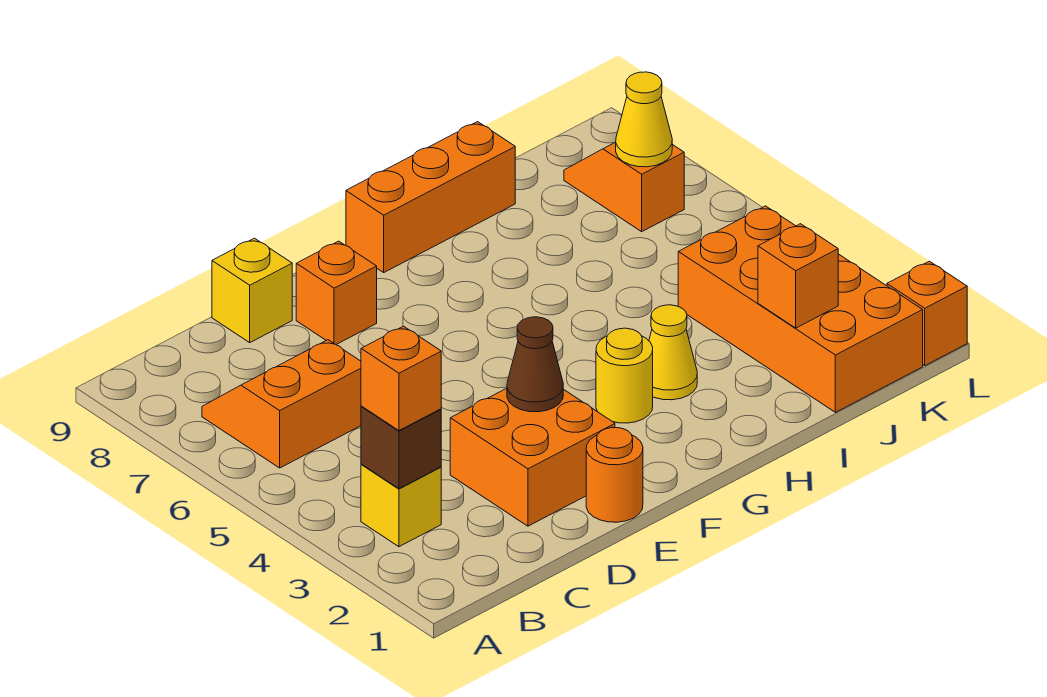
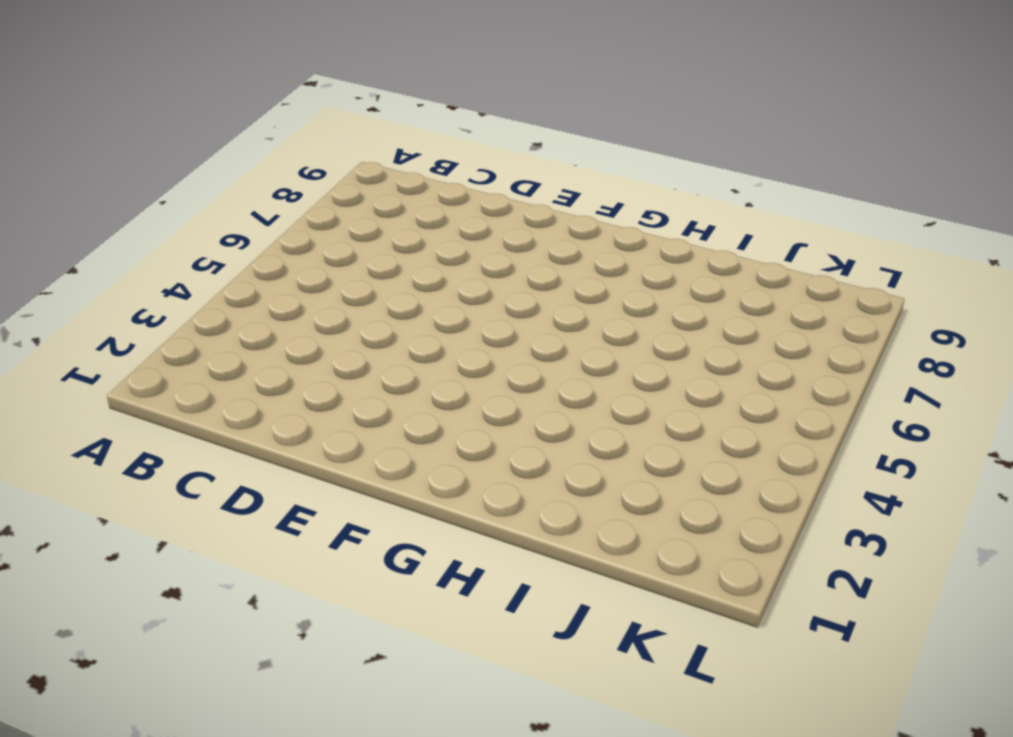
none -> yellow 1x1 brick [361,464,441,547]
none -> orange 2x2 slope [202,340,361,468]
none -> orange 2x2 brick [450,388,615,526]

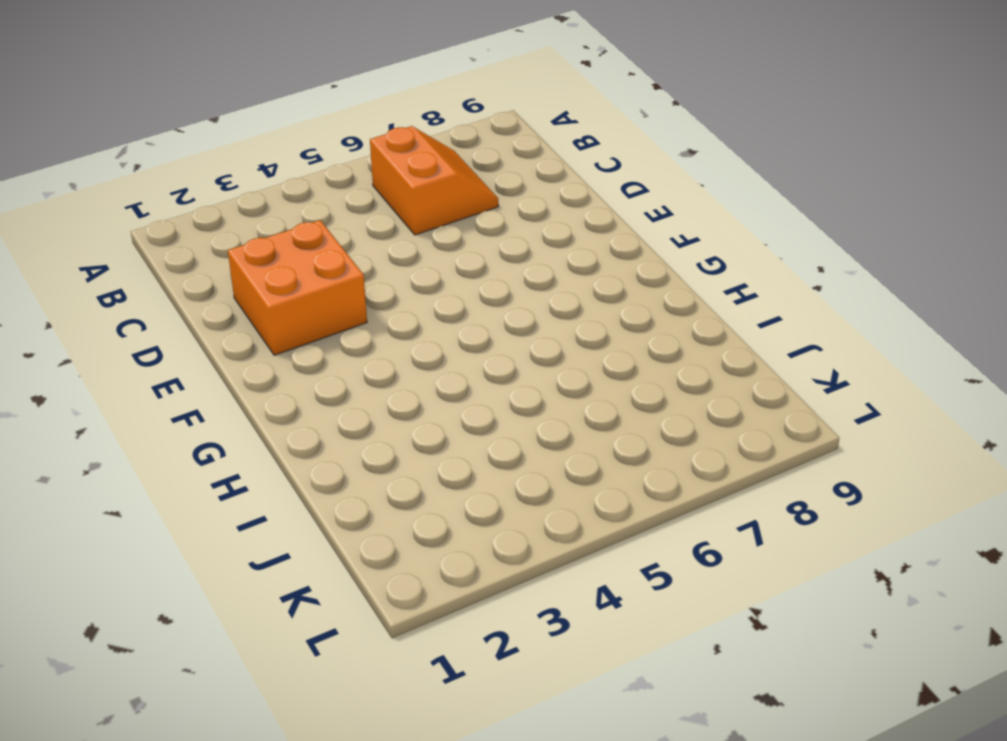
none -> yellow 1x1 brick [361,464,441,547]
none -> yellow 1x1 brick [212,238,292,342]
none -> orange 1x1 round brick [586,428,643,522]

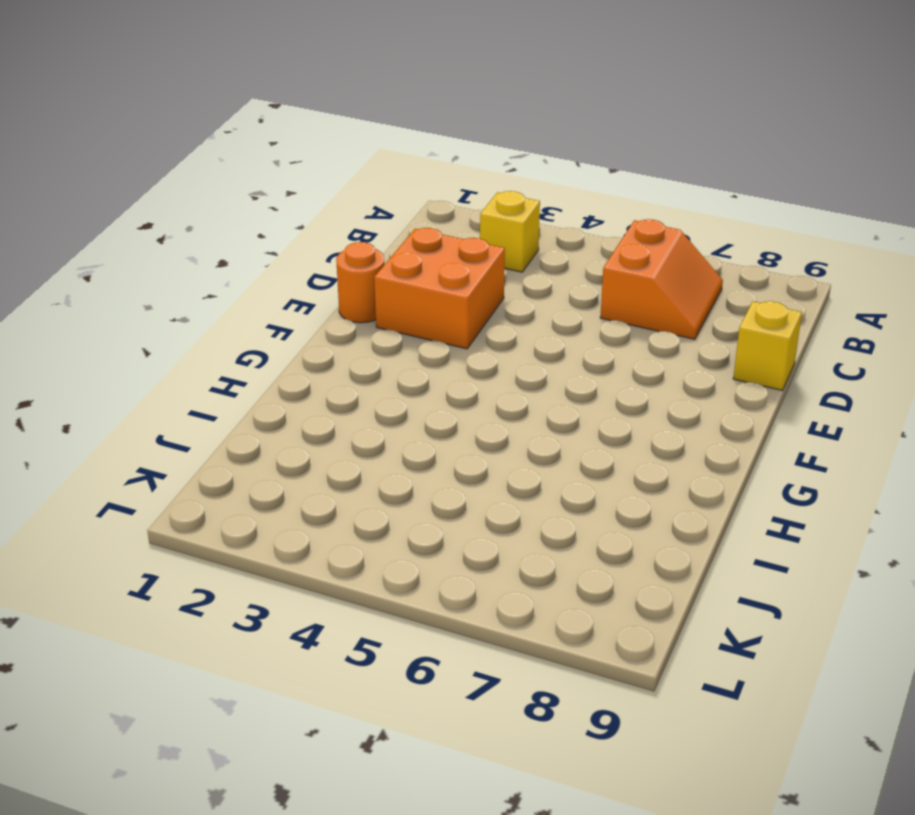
none -> orange 1x1 brick [296,241,377,344]
none -> yellow 1x1 round brick [596,328,653,423]
none -> orange 1x3 brick [346,122,515,272]

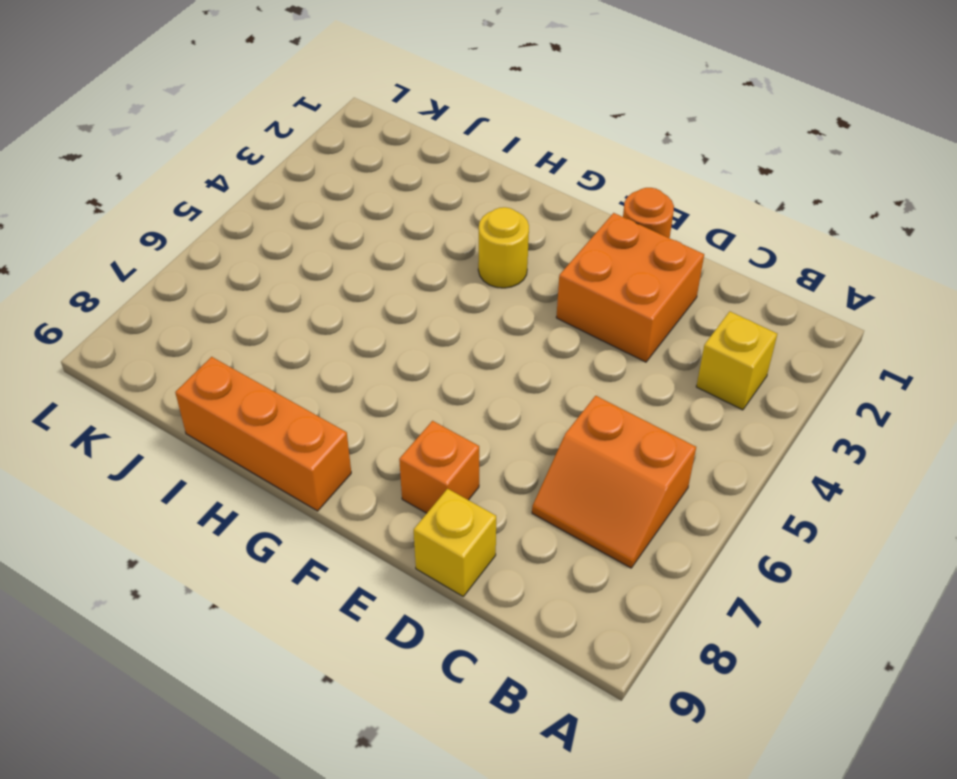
none -> yellow 1x1 cone [649,305,697,400]
none -> orange 2x4 brick [678,206,923,412]
none -> orange 1x2 slope [564,142,684,232]

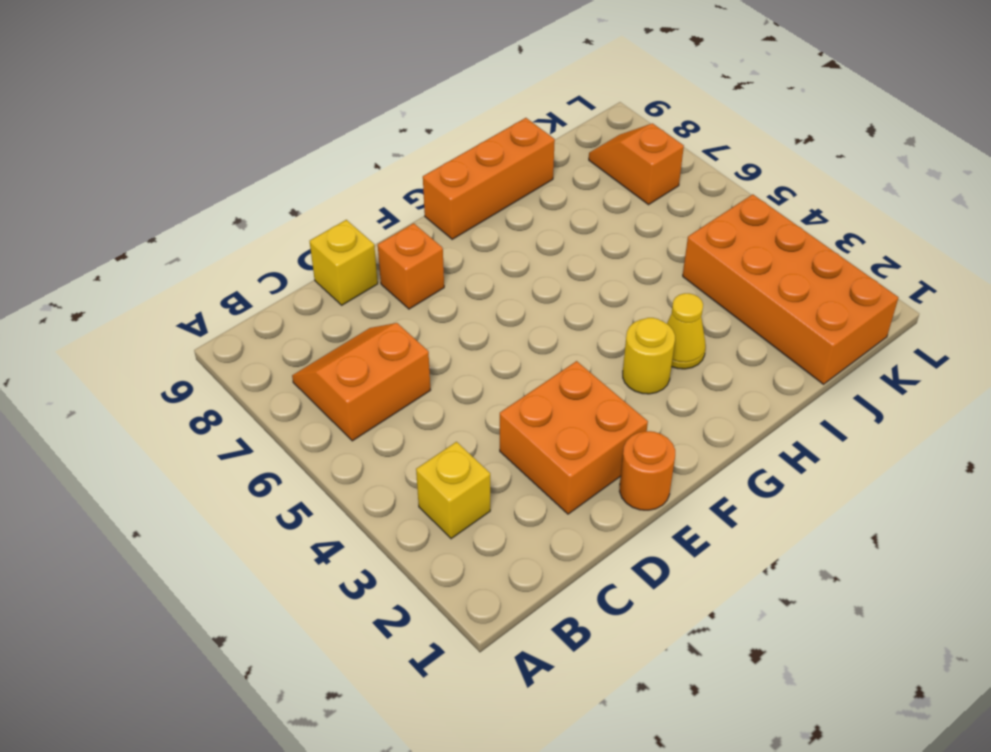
none -> orange 1x1 brick [887,261,967,365]
none -> brown 1x1 brick [361,406,441,489]
none -> brown 1x1 cone [507,317,563,412]

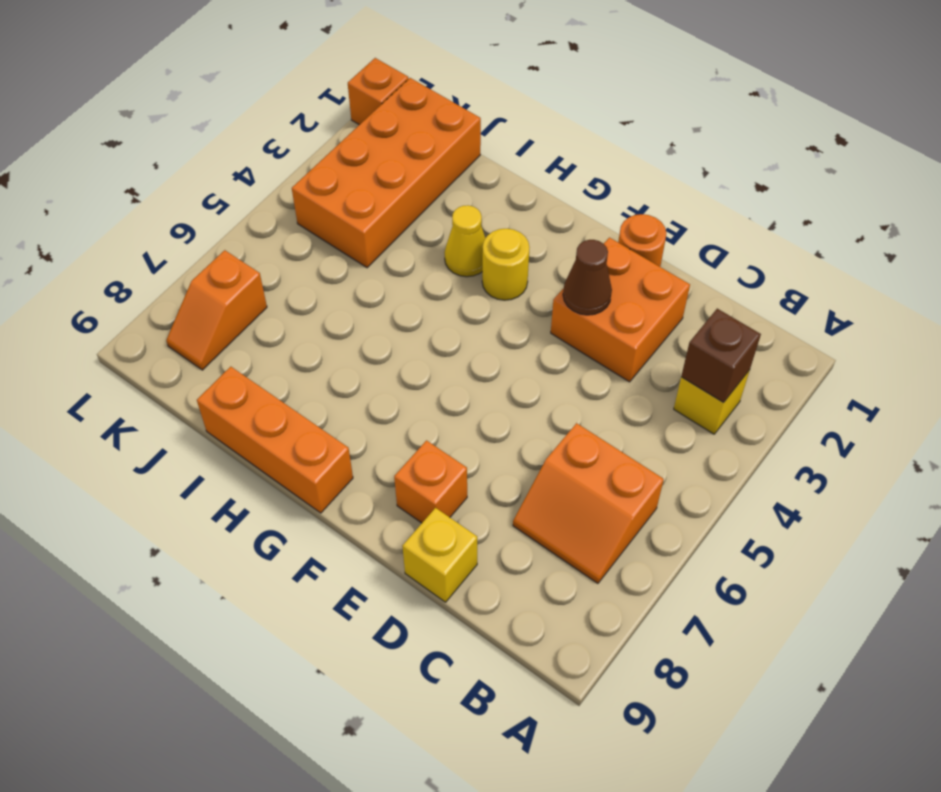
none -> orange 1x1 brick [758,224,838,328]
none -> yellow 1x1 cone [616,72,672,167]
none -> orange 1x1 brick [361,326,441,431]

